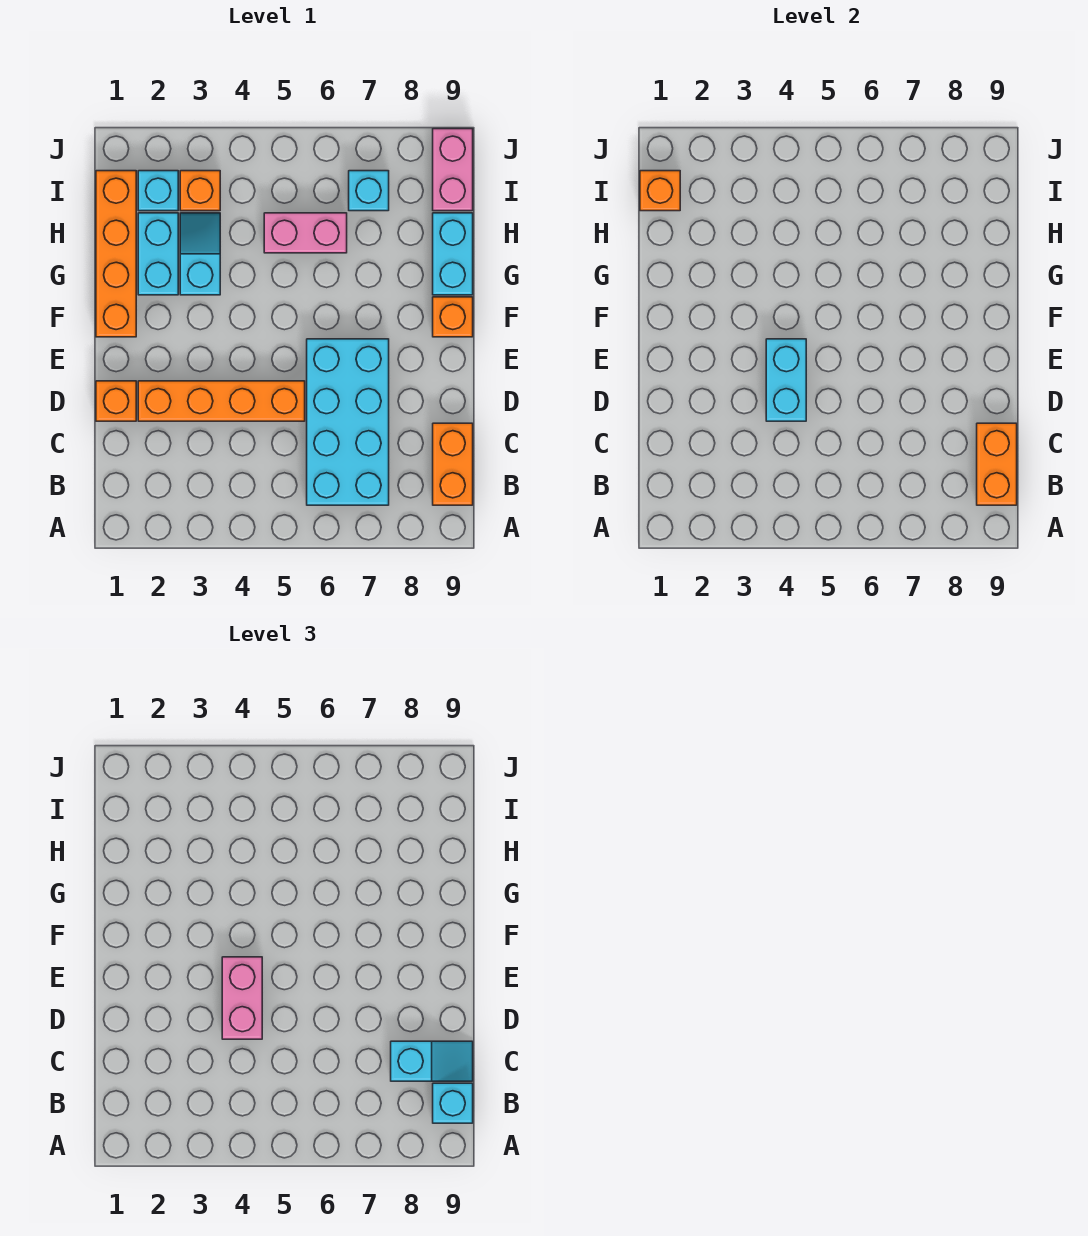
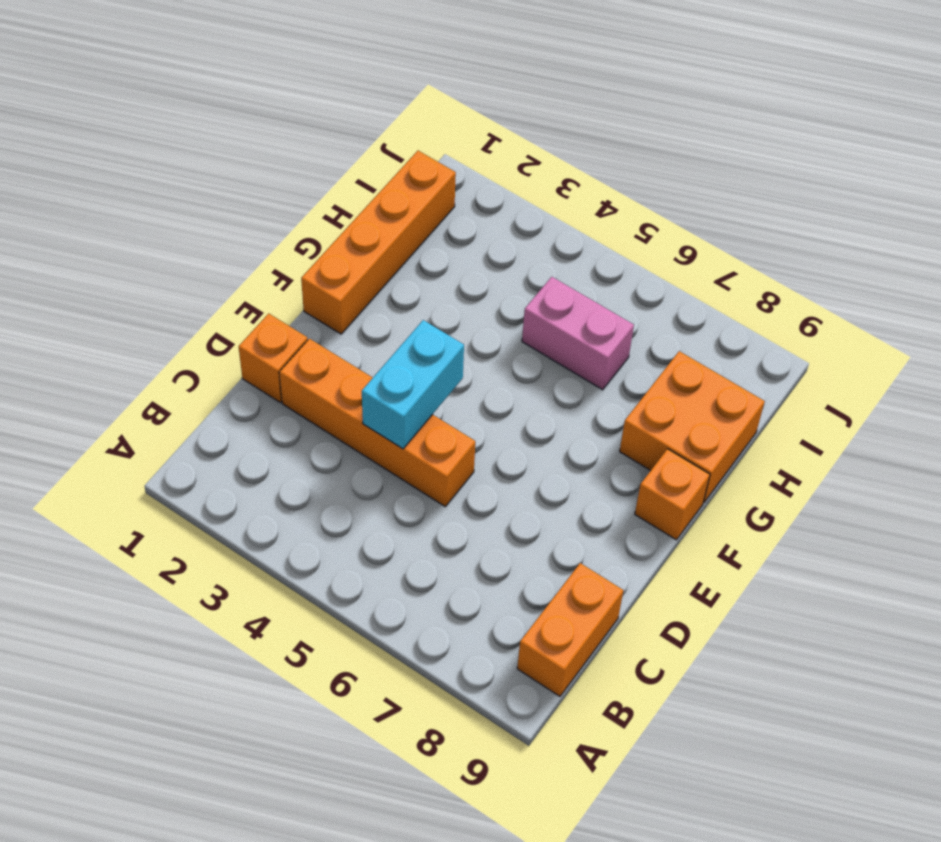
orange 2x2 brick [620,351,765,503] -> cyan 1x2 brick [433,213,473,295]
none -> cyan 2x4 brick [307,339,389,505]
none -> cyan 1x2 brick [138,213,178,295]
none -> cyan 1x2 slope [180,213,220,295]

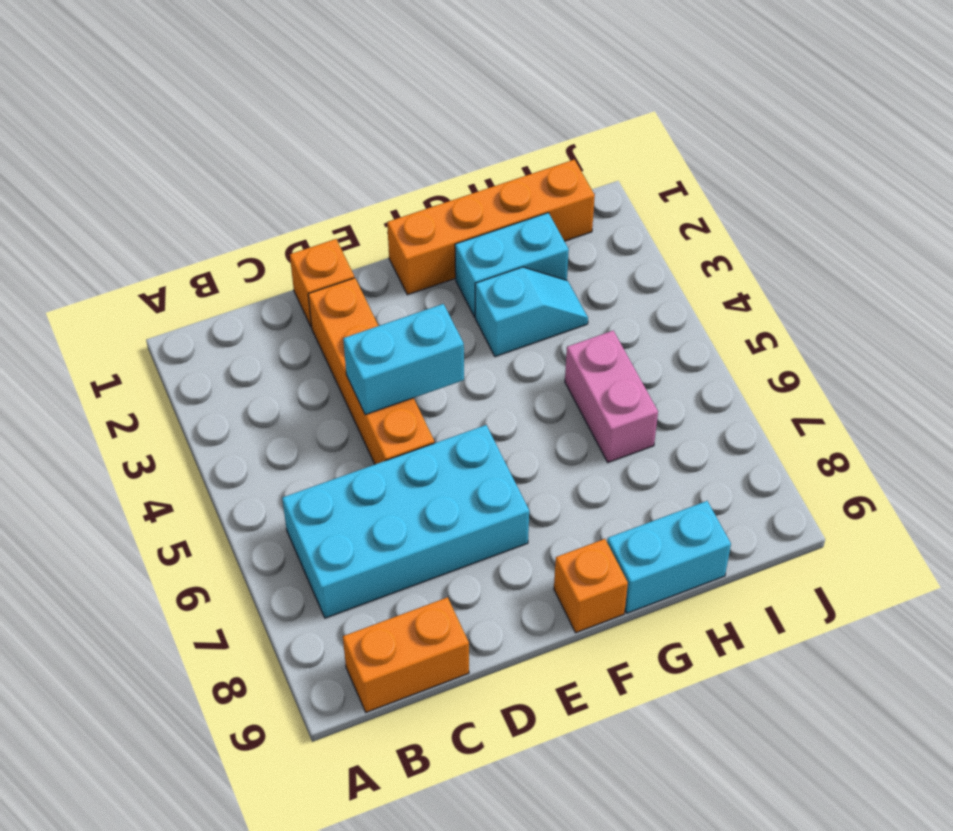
none -> cyan 1x1 brick [138,171,178,211]
none -> orange 1x1 brick [180,171,220,211]
none -> cyan 1x1 brick [349,171,389,211]

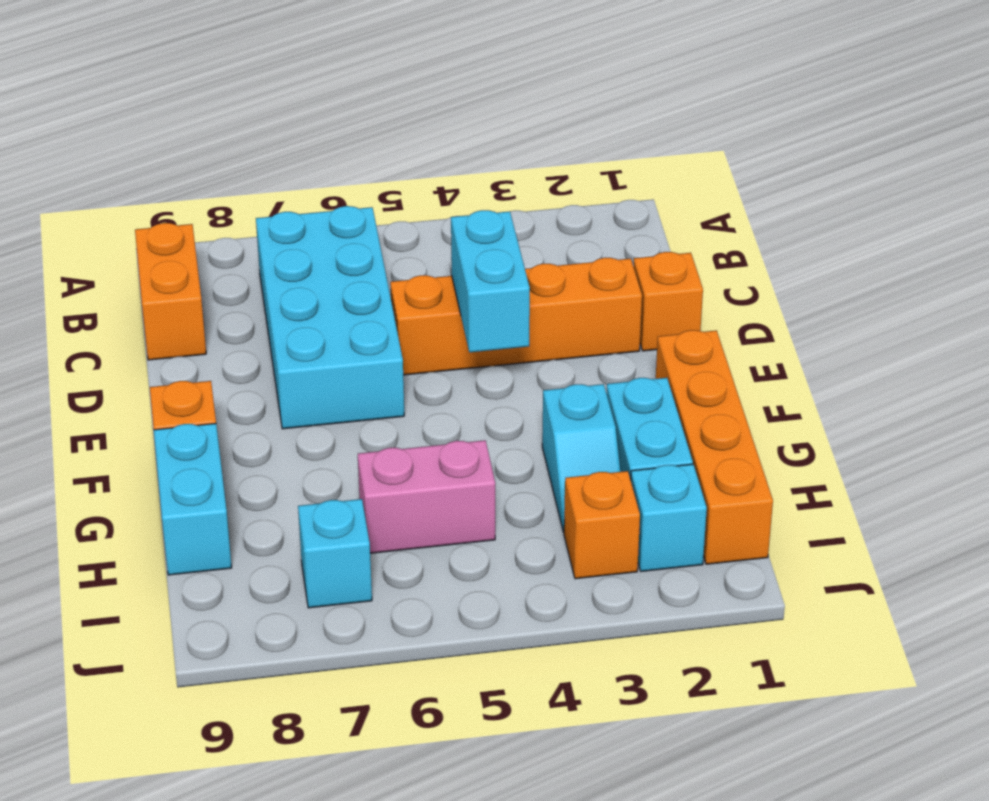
none -> pink 1x2 brick [433,129,473,211]
none -> orange 1x2 brick [977,423,1017,505]
none -> orange 1x1 brick [640,171,680,211]

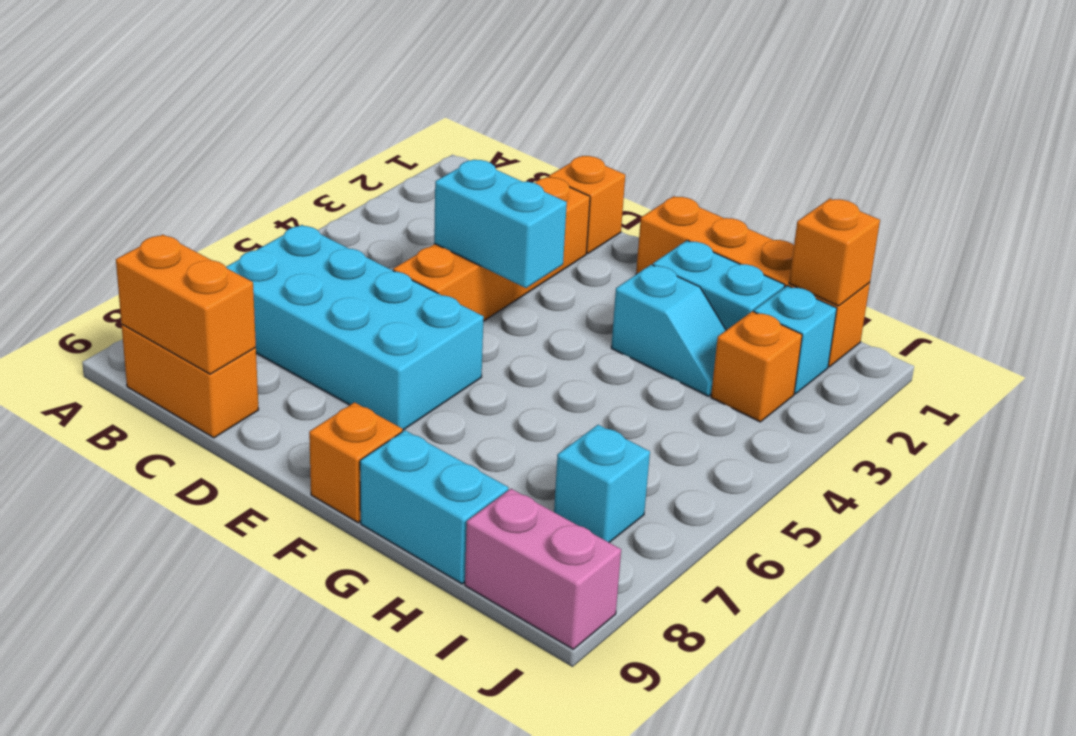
none -> pink 1x2 brick [264,213,347,253]
none -> cyan 1x1 brick [433,1083,473,1123]
none -> cyan 1x2 slope [391,1041,473,1081]

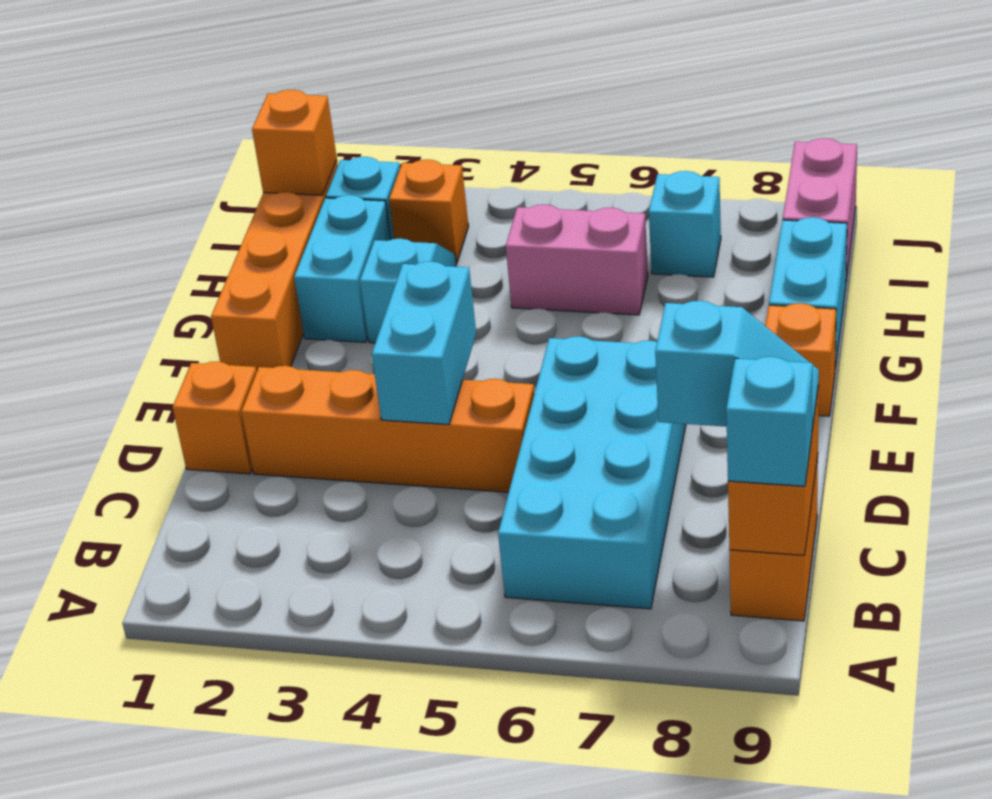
none -> pink 1x2 brick [222,957,262,1039]

